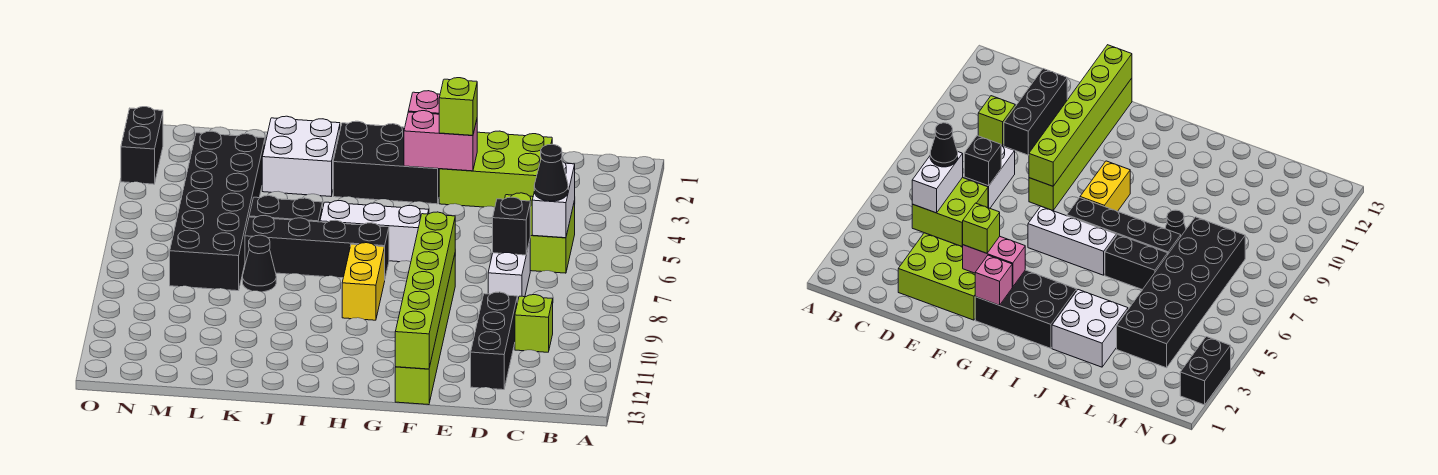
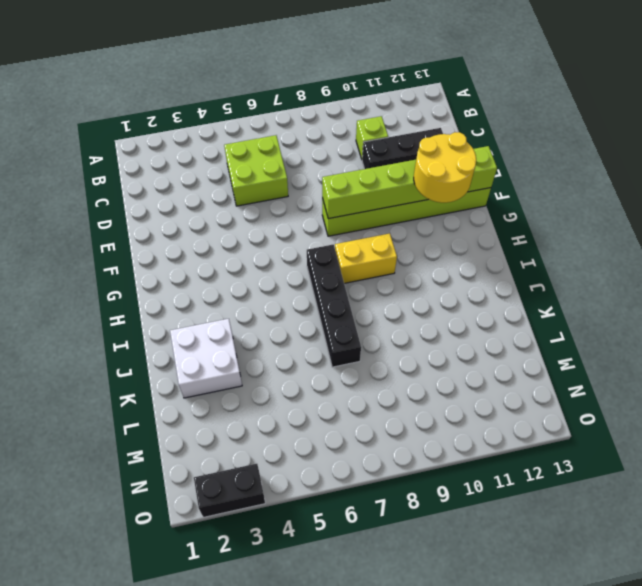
yellow 2x2 round brick [414,132,476,203] -> none
none -> lime 2x3 brick [439,131,552,207]
none -> white 1x2 brick [488,241,530,303]
none -> black 2x3 brick [333,121,439,204]

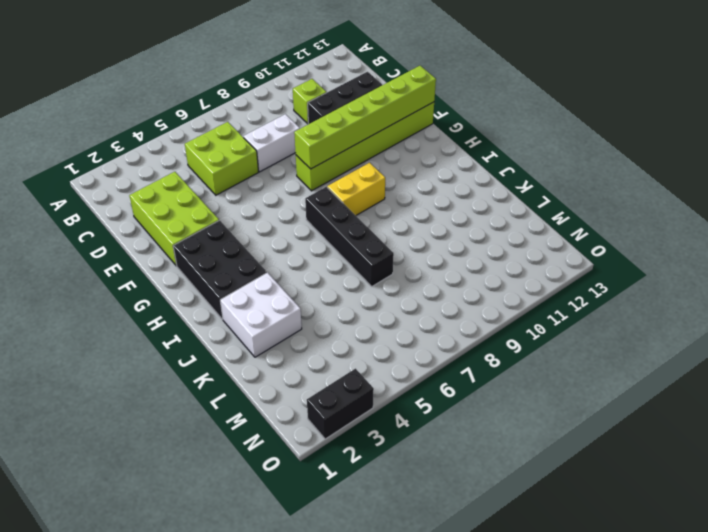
none -> white 1x3 brick [320,201,429,262]
none -> black 1x2 brick [249,196,323,222]
none -> black 1x1 cone [243,235,276,292]

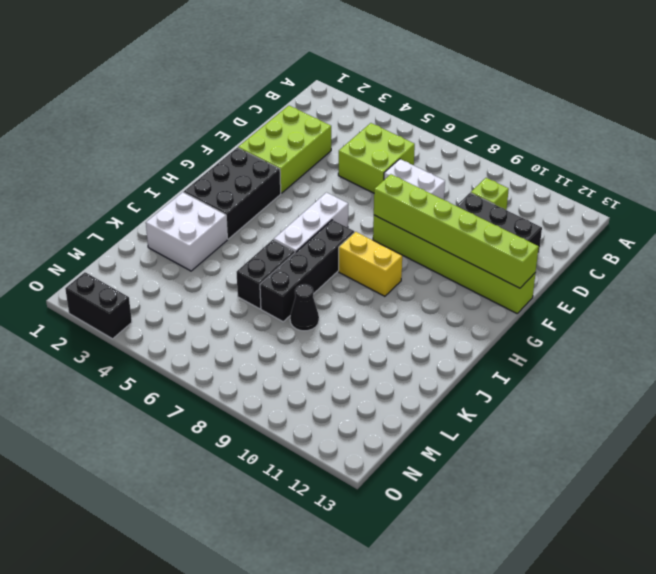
none -> black 2x6 brick [170,131,265,291]
none -> white 1x2 brick [532,161,575,238]
none -> black 1x1 brick [493,197,530,255]

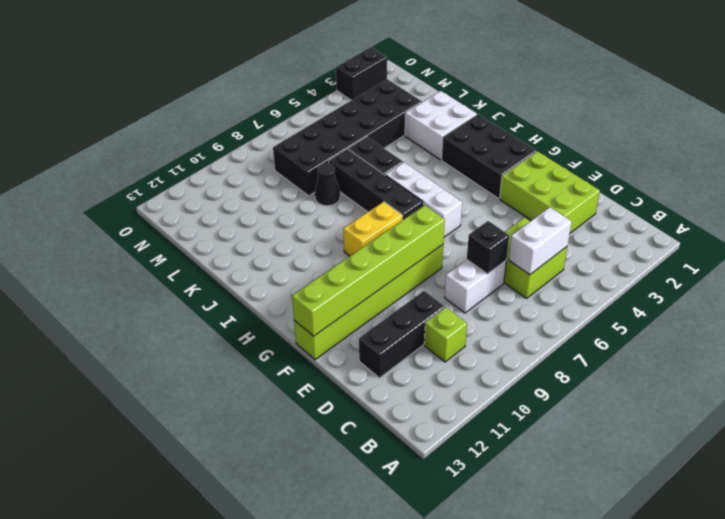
none -> pink 1x2 brick [404,111,477,171]
none -> pink 1x1 brick [408,91,440,114]
none -> black 1x1 cone [534,144,568,201]

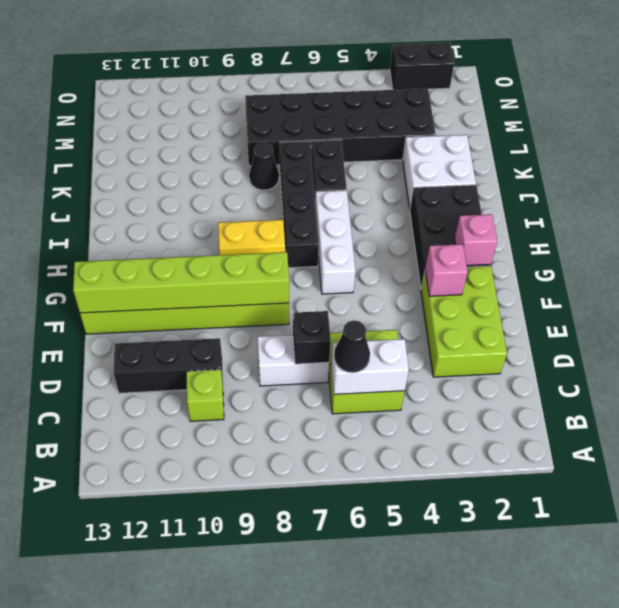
pink 1x1 brick [425,244,468,296] -> pink 1x2 brick [404,111,477,171]
none -> lime 1x1 brick [439,78,477,135]

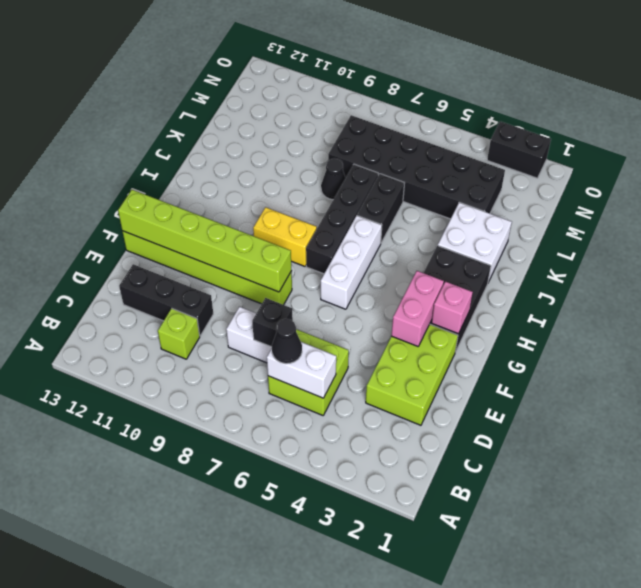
none -> lime 1x1 brick [439,78,477,135]

